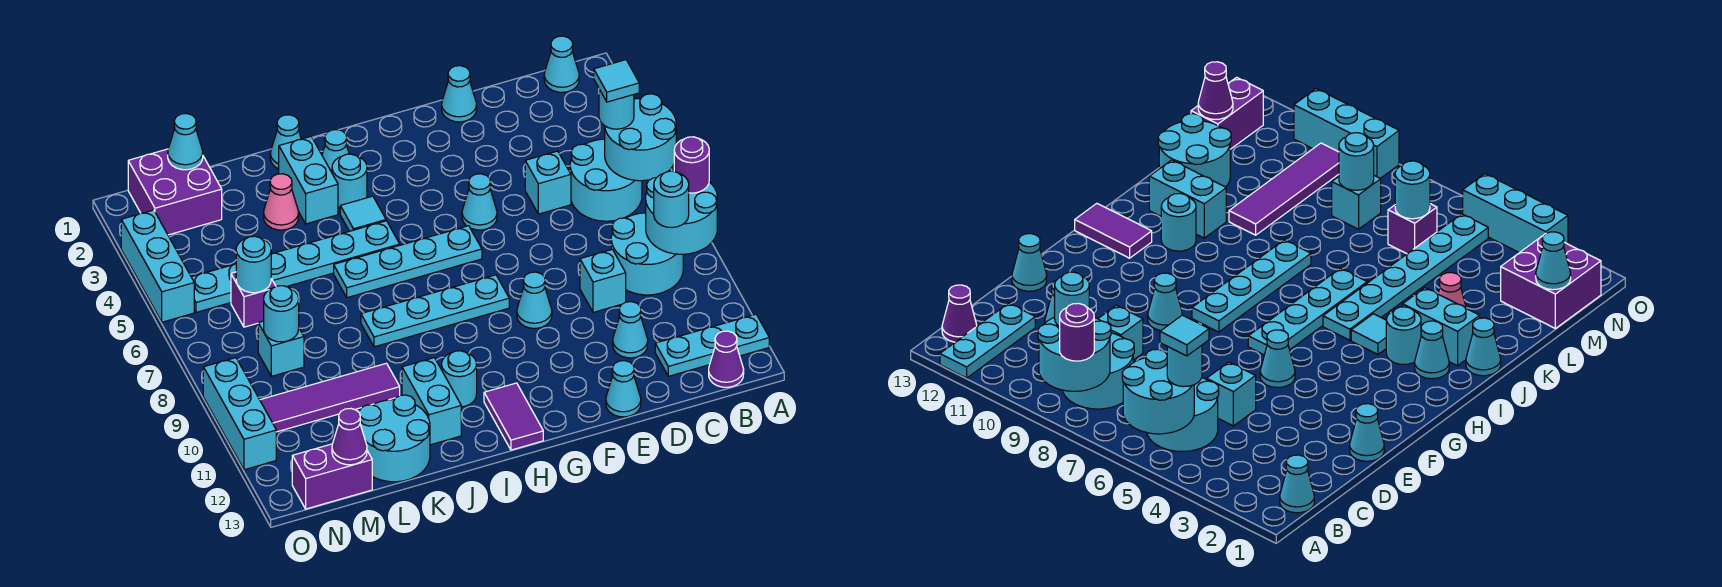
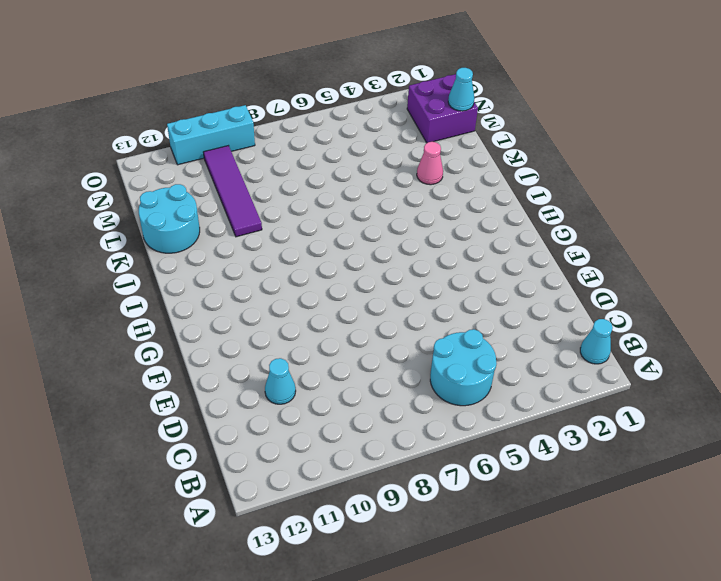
none -> cyan 1x3 plate [655,314,769,376]
none -> cyan 2x2 round brick [611,213,683,295]
none -> purple 1x1 cone [709,331,744,387]
none -> cyan 1x1 brick [525,151,571,214]

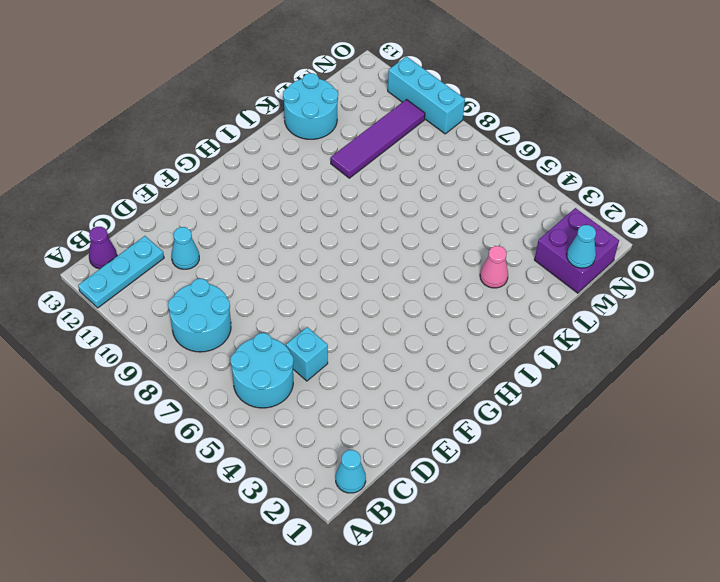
none -> cyan 1x1 brick [580,249,626,312]
none -> cyan 1x1 cone [442,66,477,122]
none -> cyan 1x1 cone [606,361,641,417]
none -> cyan 1x1 cone [462,174,497,230]

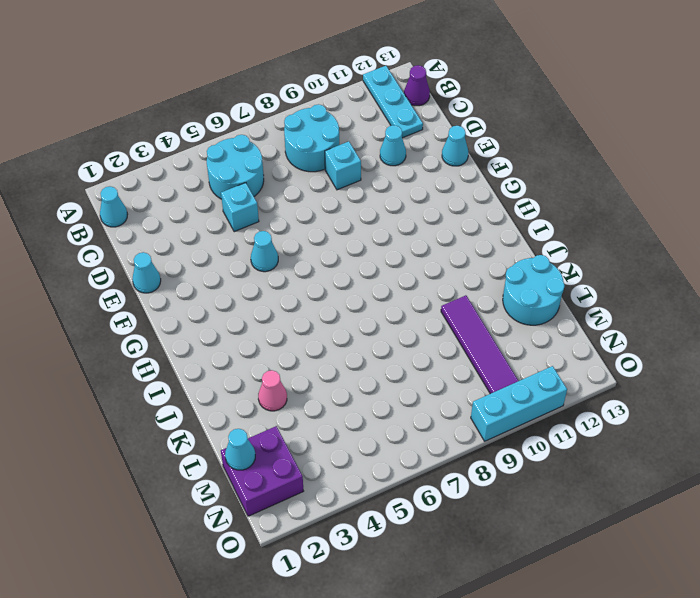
none -> cyan 1x1 cone [517,272,552,328]
none -> cyan 1x4 plate [334,226,482,298]
none -> cyan 1x4 plate [361,275,509,347]
none -> purple 1x2 tile [484,383,543,450]

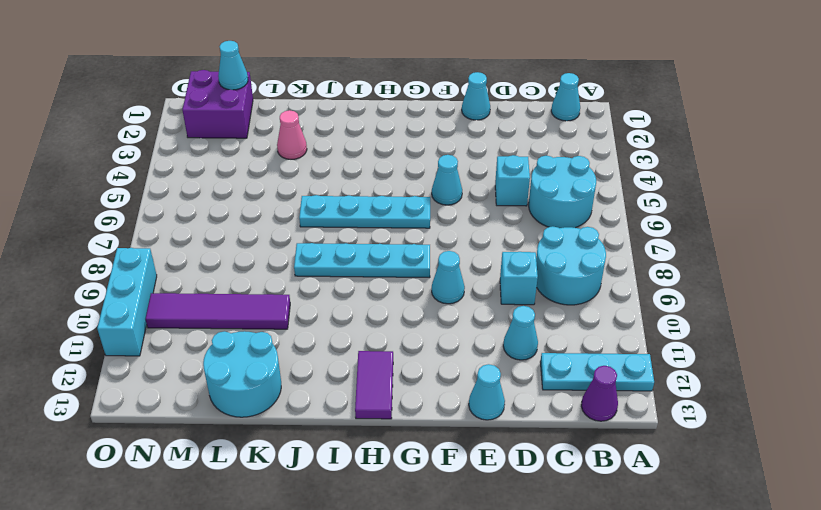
none -> cyan 1x1 cone [322,130,349,172]
none -> cyan 1x1 round brick [332,154,367,208]
none -> cyan 1x1 tile [340,196,386,231]
none -> cyan 1x6 plate [192,221,400,312]

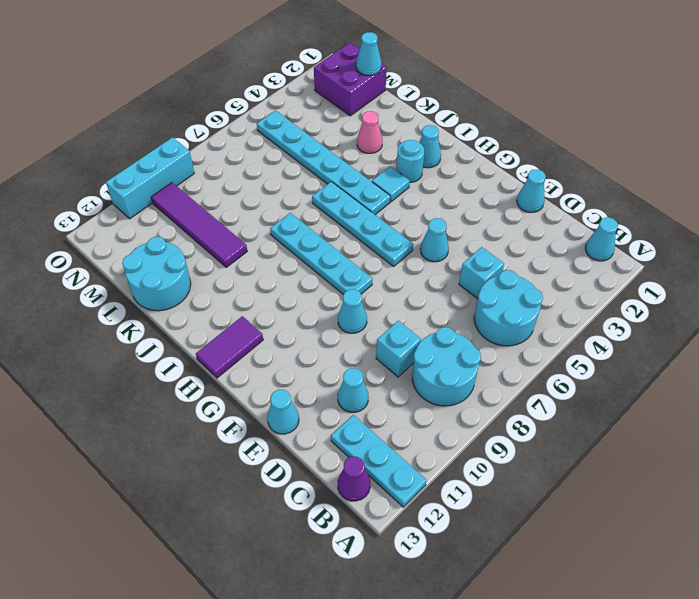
none -> cyan 1x1 round brick [442,351,477,407]
none -> cyan 1x1 cone [270,115,301,169]
none -> cyan 1x2 brick [279,137,338,224]
none -> cyan 1x2 brick [402,358,461,445]

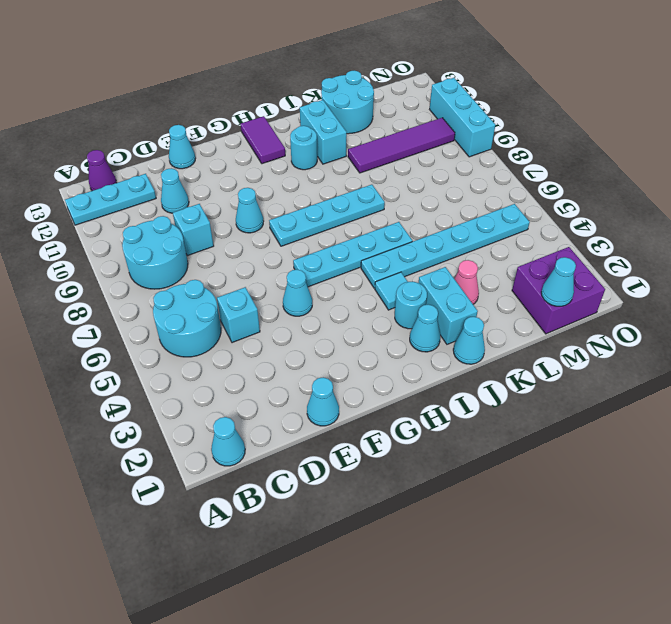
none -> purple 1x1 brick [231,272,276,327]
none -> cyan 1x1 brick [258,321,304,376]
none -> purple 1x2 brick [292,444,372,509]
none -> cyan 1x3 brick [121,210,194,322]

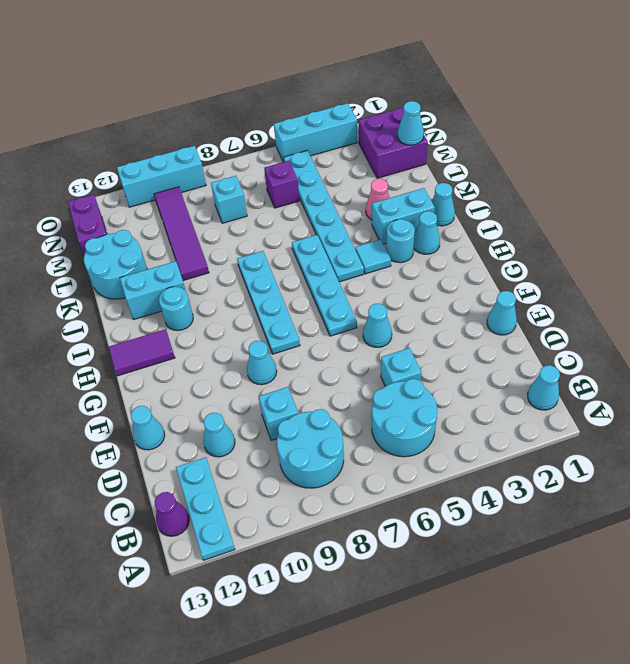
none -> cyan 2x2 round brick [605,94,676,181]
none -> cyan 2x2 round brick [646,178,717,254]
none -> cyan 1x1 round brick [236,236,271,293]
none -> cyan 1x1 round brick [264,286,299,342]

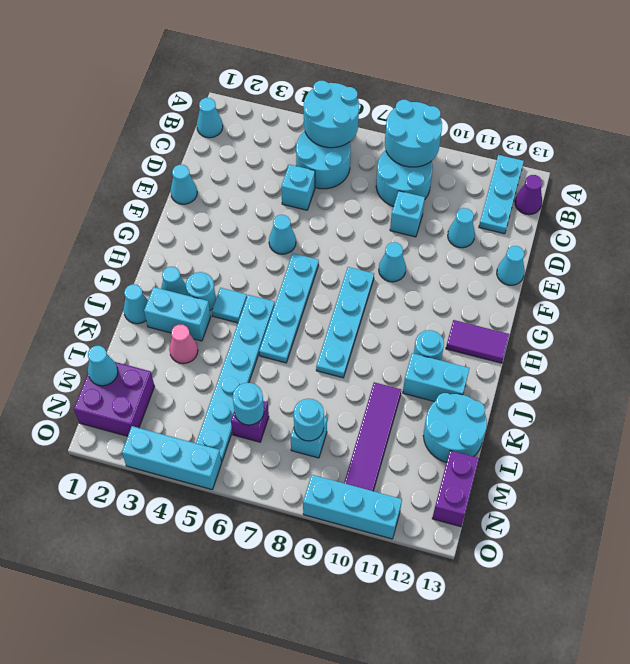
none -> purple 1x1 cone [332,409,367,465]
none -> purple 1x1 round brick [674,137,709,193]
none -> cyan 1x1 round brick [599,89,634,129]
none -> cyan 1x1 round brick [654,171,689,228]

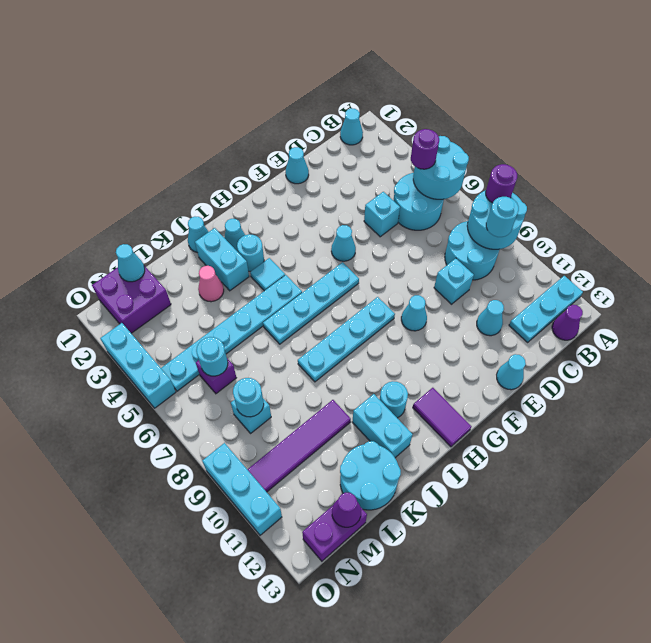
purple 1x1 round brick [411,129,439,169] -> cyan 1x1 round brick [599,89,634,129]
none -> cyan 1x1 tile [594,60,639,102]

